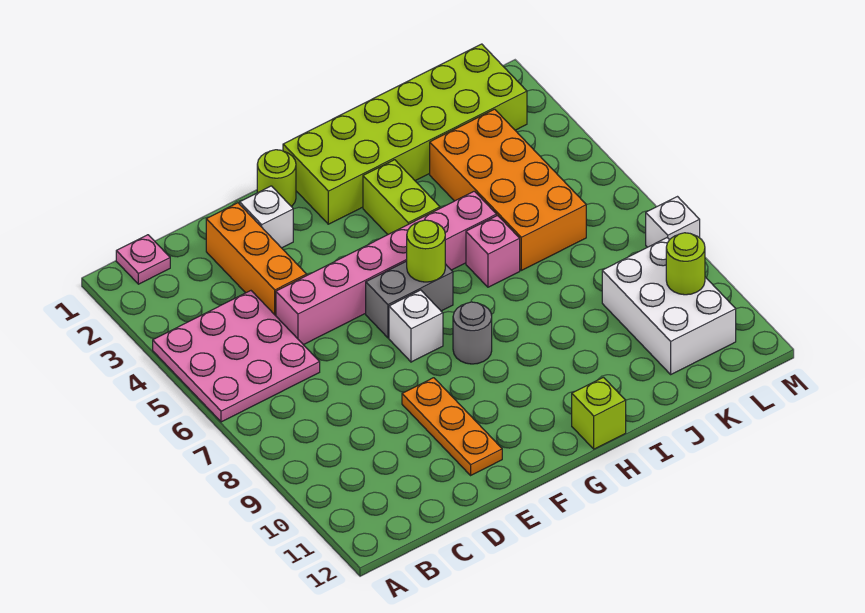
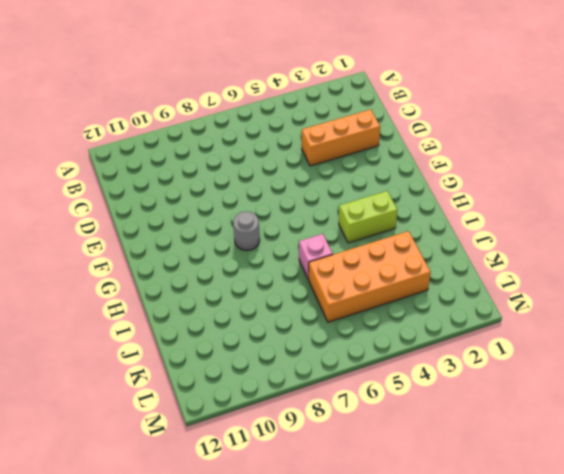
none -> pink 3x3 plate [153,291,320,422]
none -> pink 1x1 plate [116,235,170,284]
none -> pink 1x6 brick [276,191,497,345]

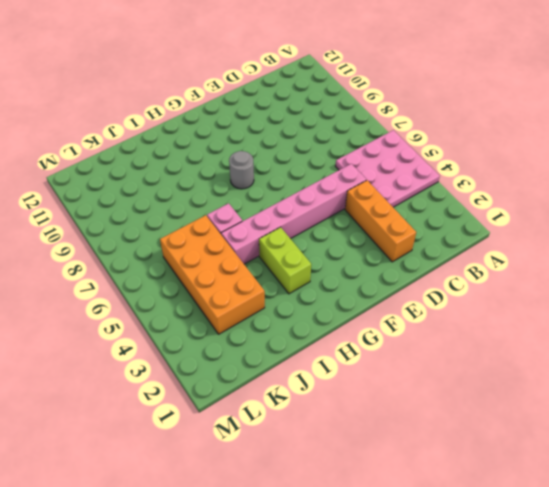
none -> pink 1x1 plate [116,235,170,284]
none -> white 1x1 brick [240,186,293,248]
none -> orange 1x3 plate [402,378,502,475]

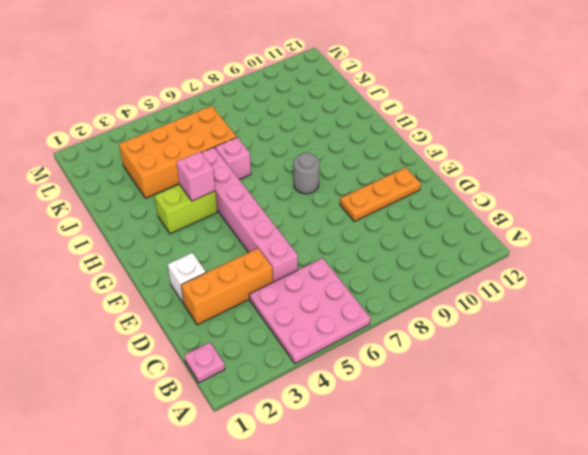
pink 1x1 brick [177,152,215,201] -> none
none -> lime 1x1 round brick [257,150,296,207]
none -> grey 1x2 brick [366,261,453,338]
none -> white 1x1 brick [389,290,443,362]

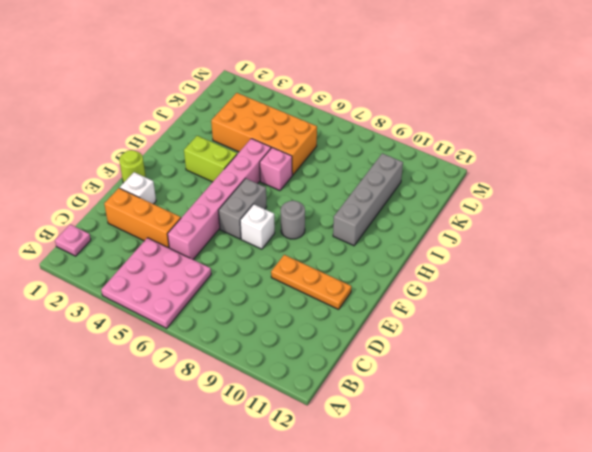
grey 1x4 brick [333,153,403,246] -> white 2x3 brick [602,238,736,374]
none -> lime 2x6 brick [283,44,527,224]
none -> lime 1x1 brick [572,377,626,449]
none -> white 1x1 brick [646,197,700,247]

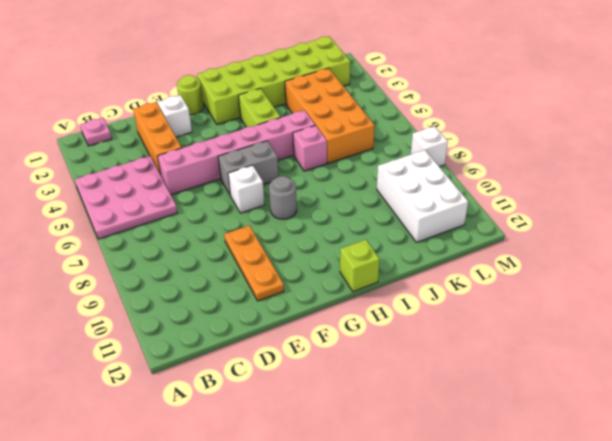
none -> lime 1x1 round brick [407,220,445,282]
none -> lime 1x1 round brick [666,233,705,295]

